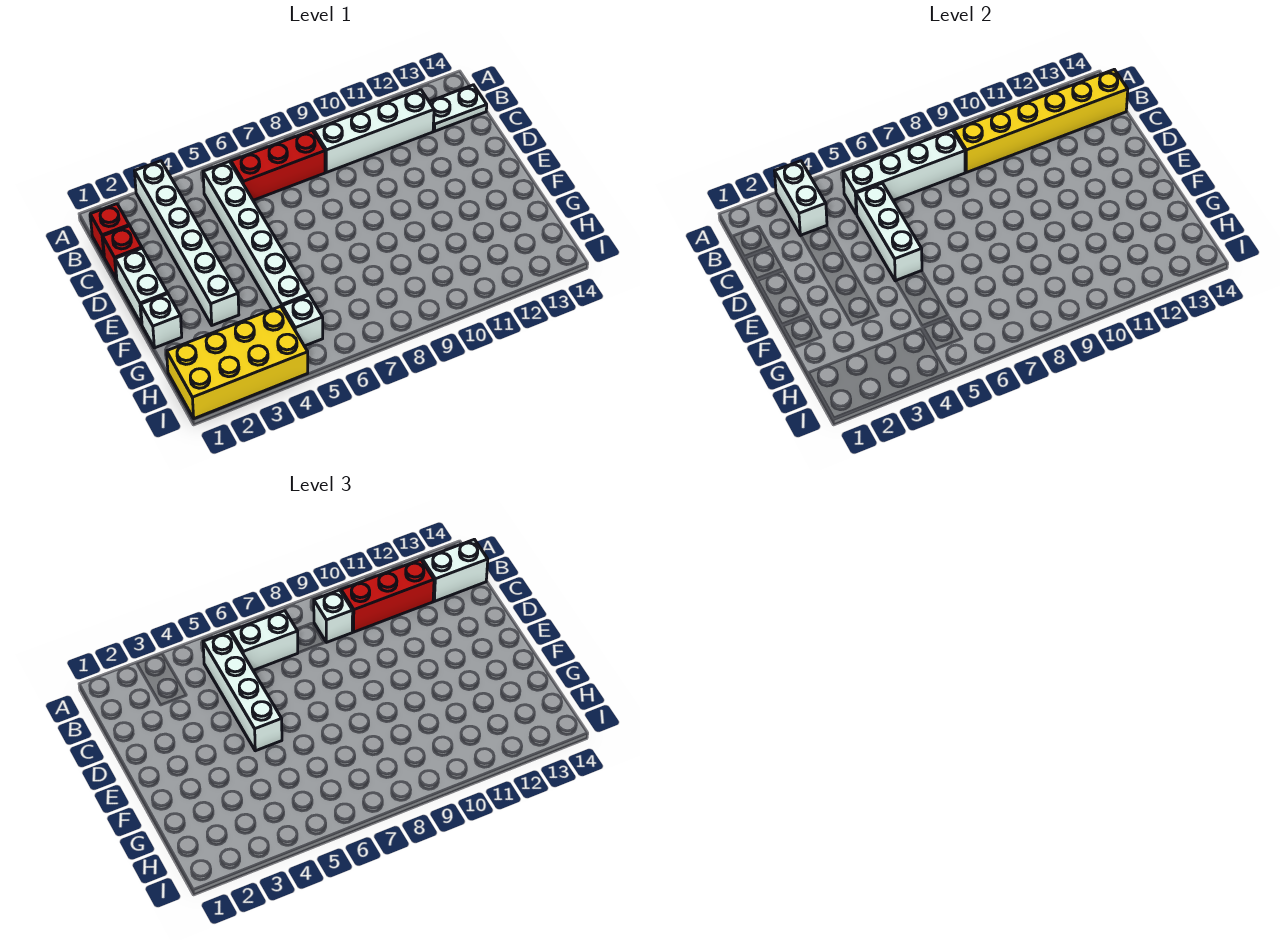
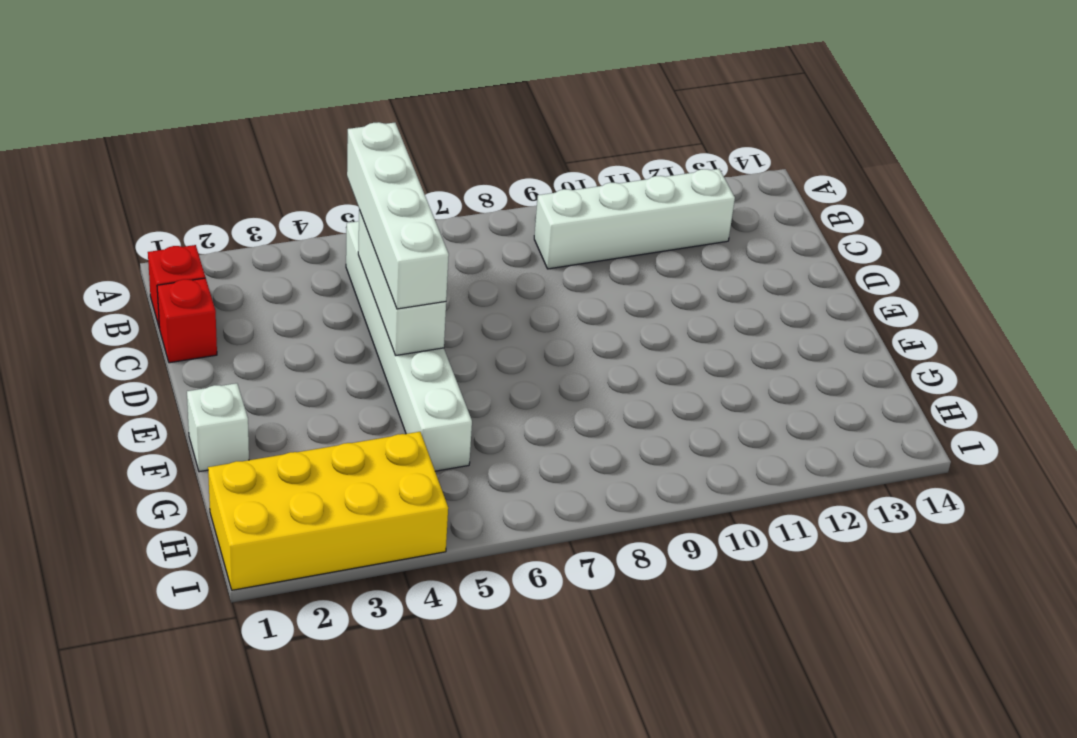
none -> white 1x6 brick [135,161,239,325]
none -> red 1x3 brick [231,130,325,200]
none -> white 1x2 plate [429,85,487,131]

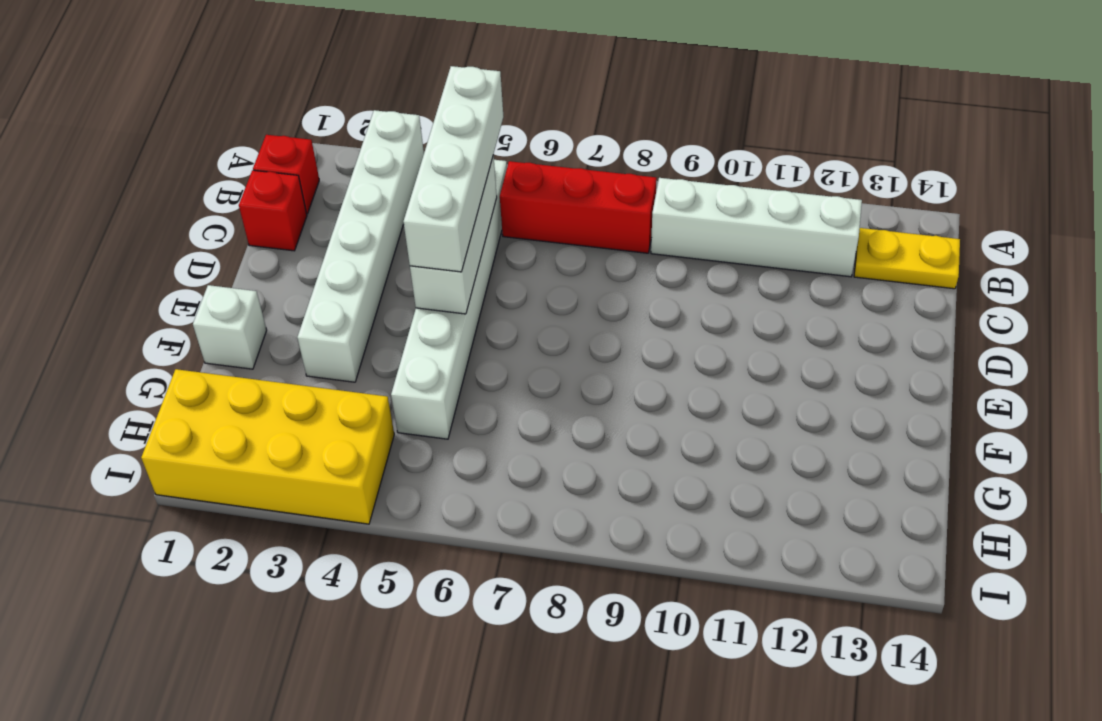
yellow 1x2 plate [854,228,960,289] -> white 1x2 plate [429,85,487,131]
none -> white 1x2 brick [115,248,168,325]
none -> white 1x1 brick [282,295,323,346]
none -> white 1x2 brick [775,161,827,236]

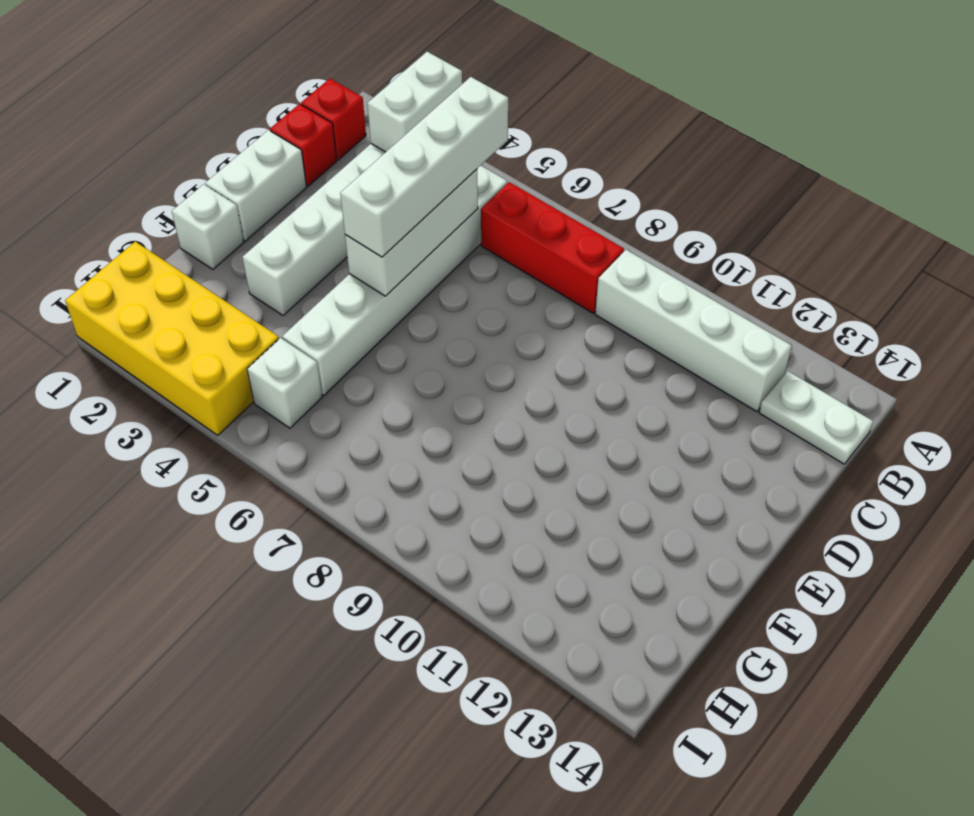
none -> white 1x4 brick [843,130,965,214]
none -> yellow 1x6 brick [954,69,1128,172]
none -> white 1x2 brick [231,611,298,670]

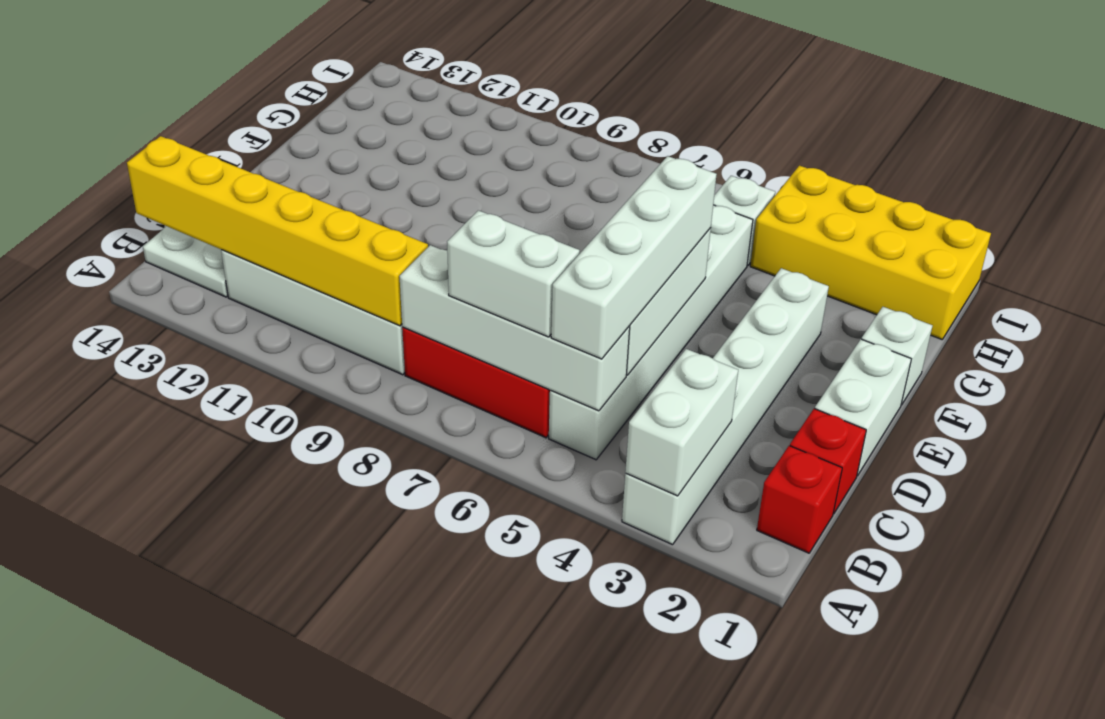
none -> white 1x1 brick [314,590,353,642]
none -> red 1x3 brick [341,560,434,632]
none -> white 1x2 brick [422,539,488,601]

